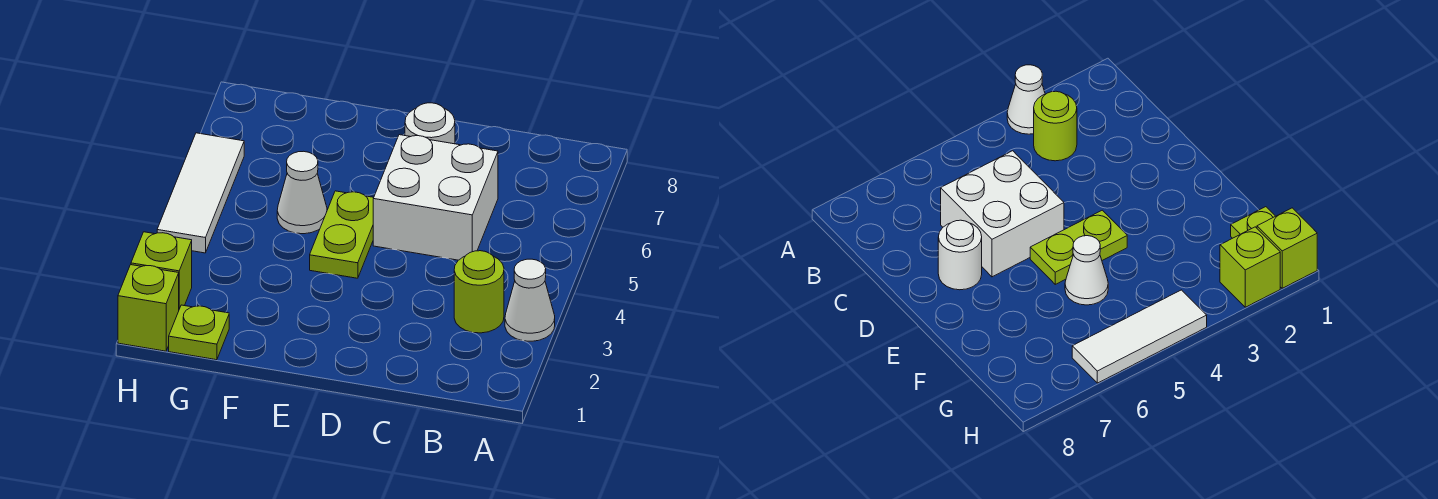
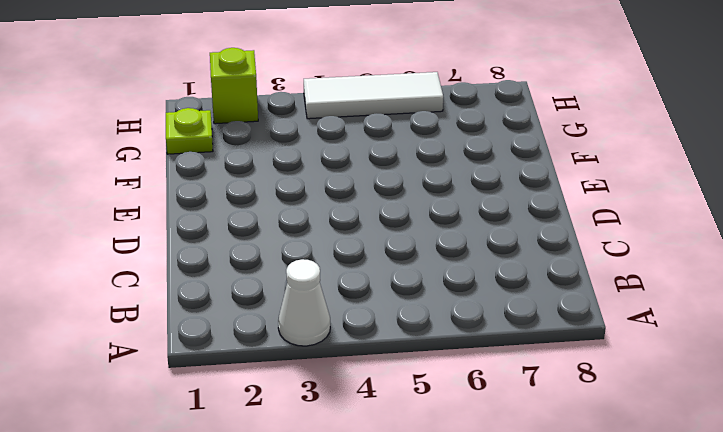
none -> lime 1x1 round brick [454,251,504,333]
none -> white 2x2 brick [373,135,498,260]

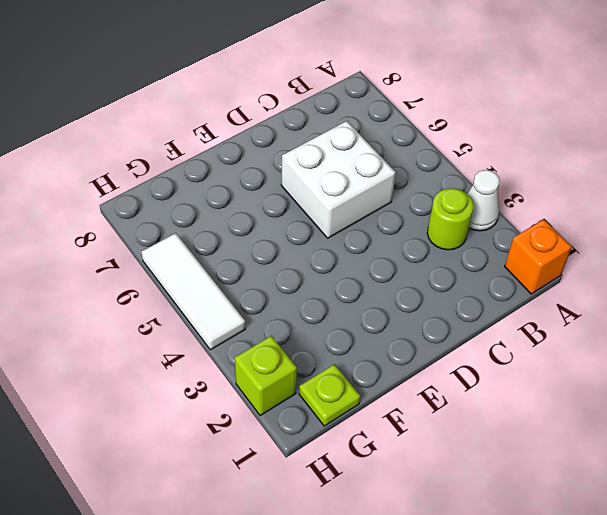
orange 1x1 brick [505,219,572,294] -> none
none -> white 1x1 round brick [405,103,455,144]
none -> lime 1x2 plate [310,191,374,278]

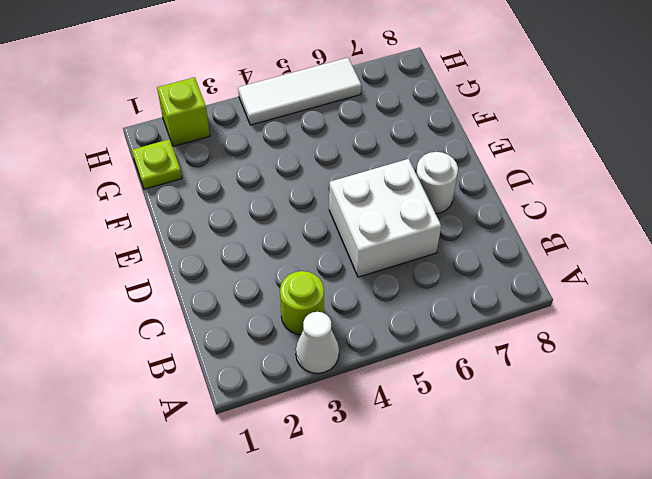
none -> lime 1x2 plate [310,191,374,278]
none -> white 1x1 cone [277,151,327,234]

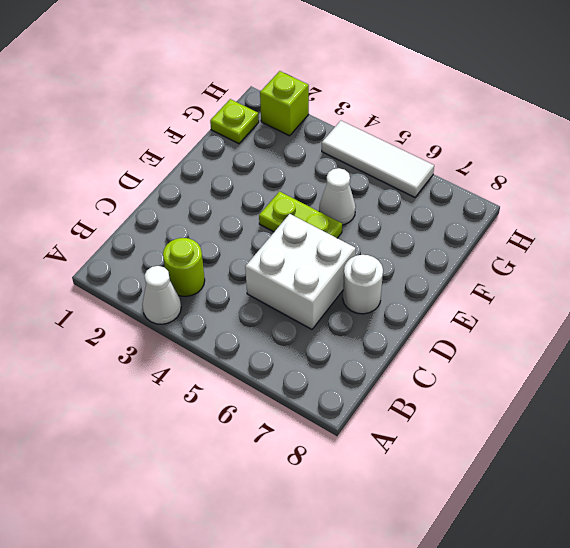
none -> lime 1x1 brick [118,265,179,351]

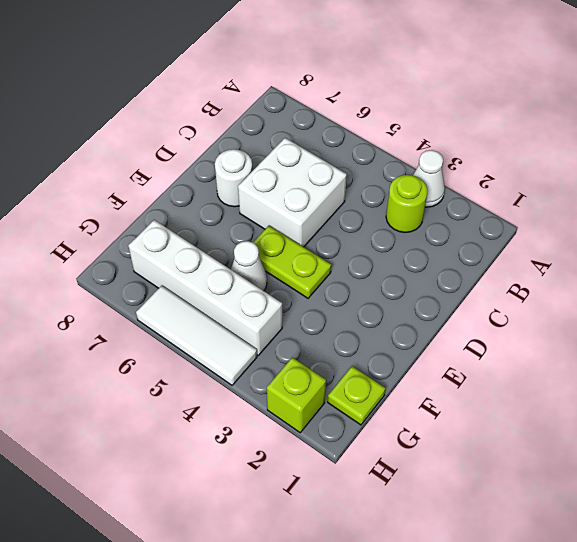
white 1x4 brick [128,220,282,355] -> none
none -> lime 1x1 brick [118,265,179,351]

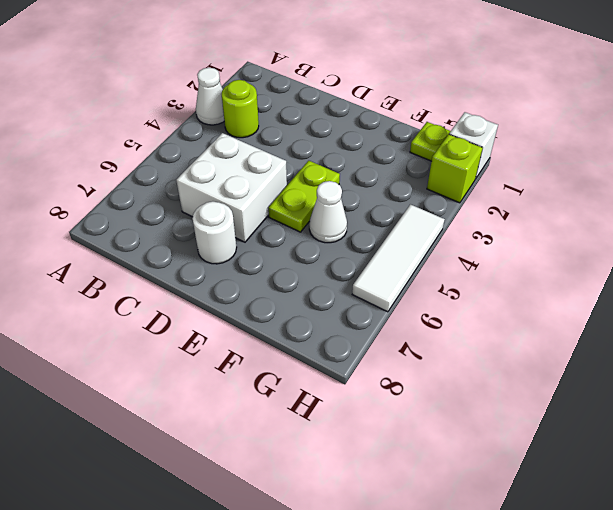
white 1x1 brick [449,112,498,179] -> lime 1x1 brick [118,265,179,351]

